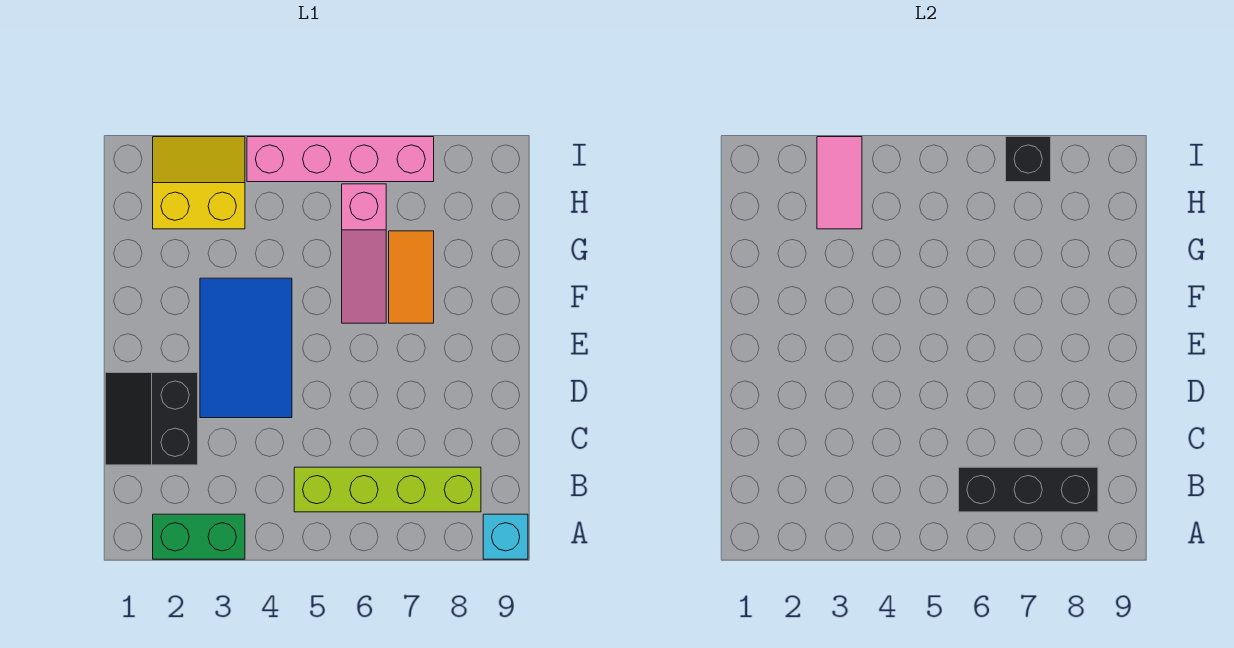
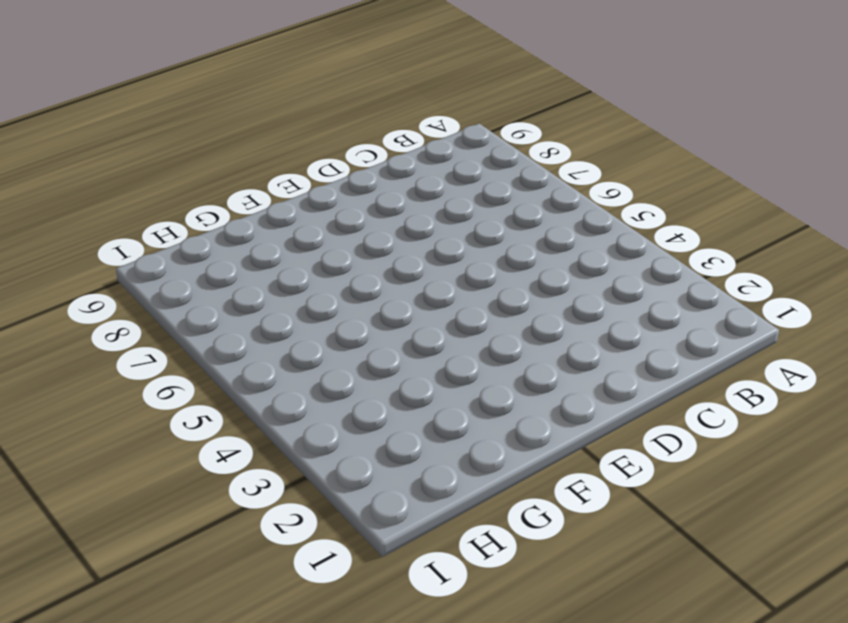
none -> green 1x2 brick [153,514,245,559]
none -> cyan 1x1 brick [483,514,528,559]
none -> lime 1x4 brick [294,467,481,512]

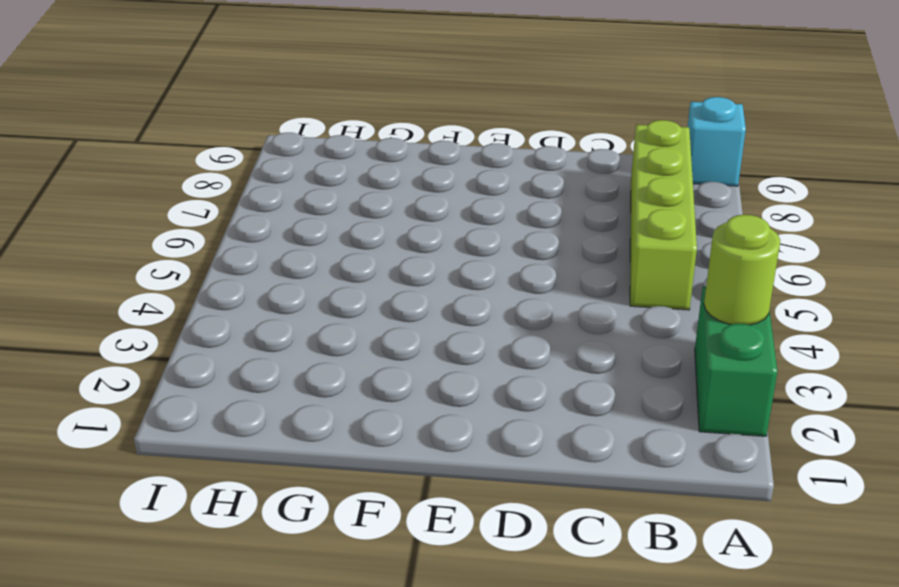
lime 1x1 round brick [704,215,780,325] -> none
none -> black 2x2 slope [105,373,198,465]
none -> blue 2x3 tile [200,278,292,418]
none -> pink 1x3 slope [342,184,386,323]

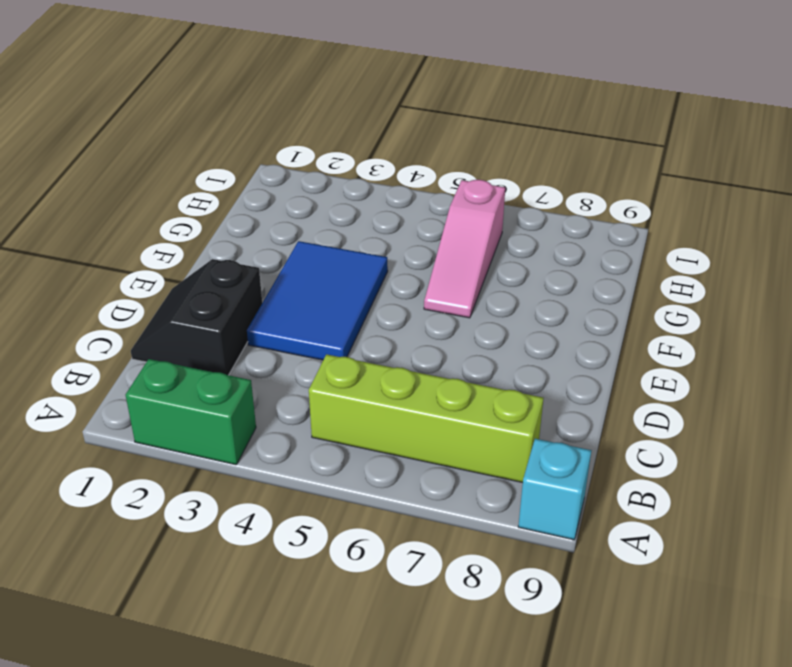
none -> orange 1x2 tile [389,231,434,323]
none -> yellow 2x2 slope [153,137,245,229]
none -> pink 1x4 brick [247,137,434,182]

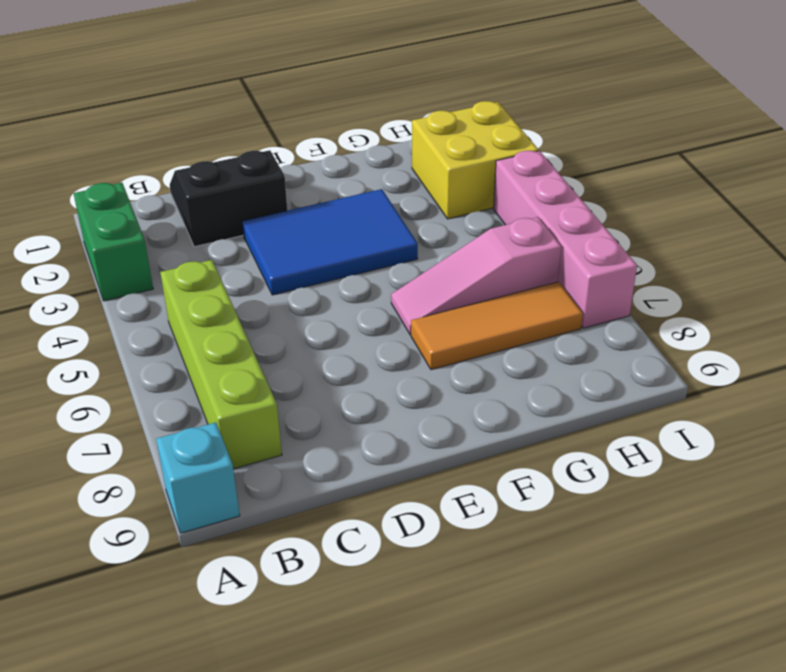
orange 1x3 tile [411,282,583,370] -> orange 1x2 tile [389,231,434,323]
yellow 2x2 brick [412,101,539,219] -> yellow 2x2 slope [153,137,245,229]
none -> black 1x3 brick [959,467,1098,512]
none -> pink 1x2 tile [817,137,862,229]
none -> black 1x1 brick [1006,137,1051,182]

